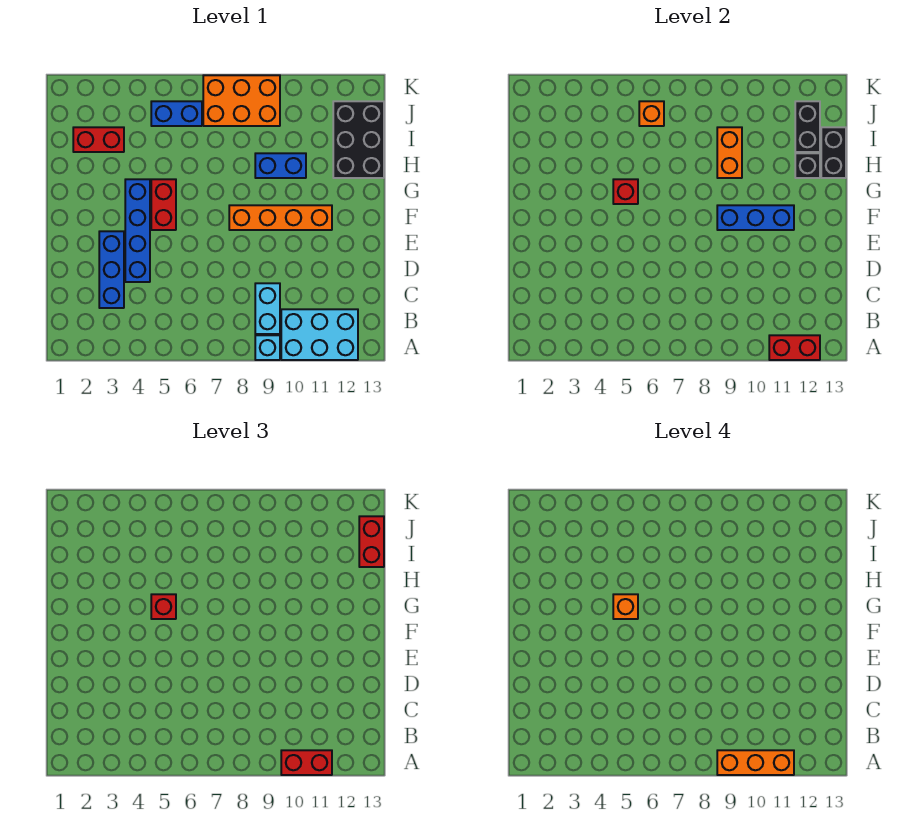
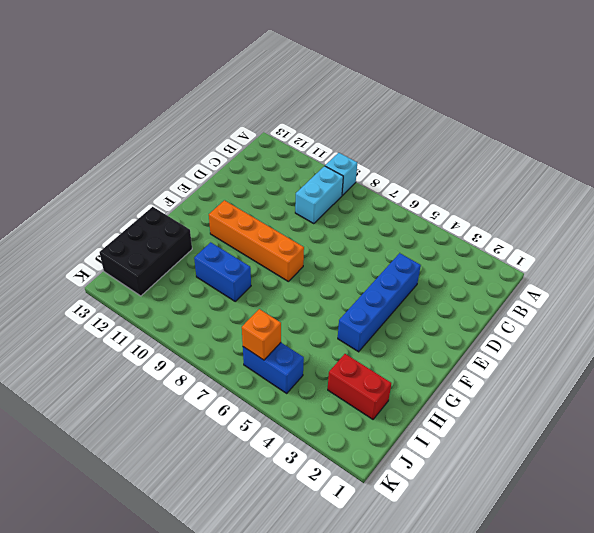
none -> cyan 2x3 brick [281,309,358,360]
none -> blue 1x3 brick [99,231,124,308]
none -> red 1x2 brick [151,179,176,230]

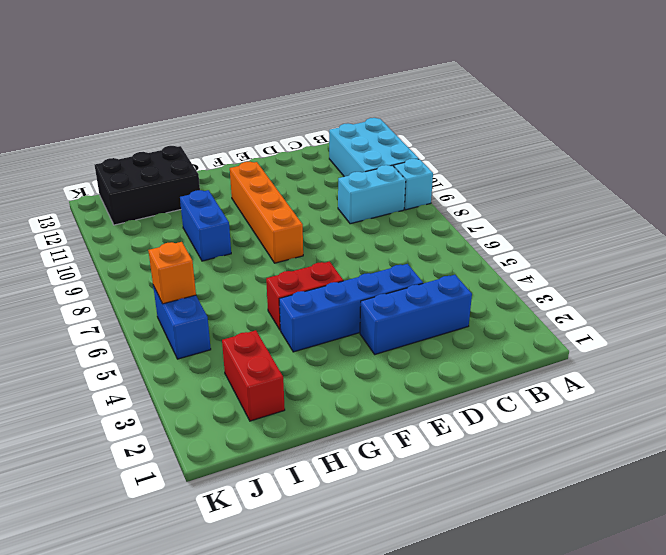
none -> orange 2x3 brick [203,75,280,126]
none -> red 1x2 brick [769,335,820,360]
none -> blue 1x3 brick [717,205,794,230]

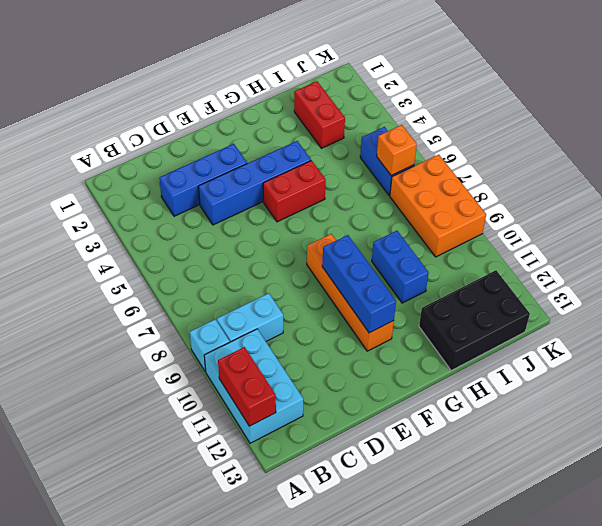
none -> red 1x1 brick [613,179,638,204]
none -> orange 1x2 brick [717,127,742,178]
none -> black 1x1 brick [795,153,820,178]

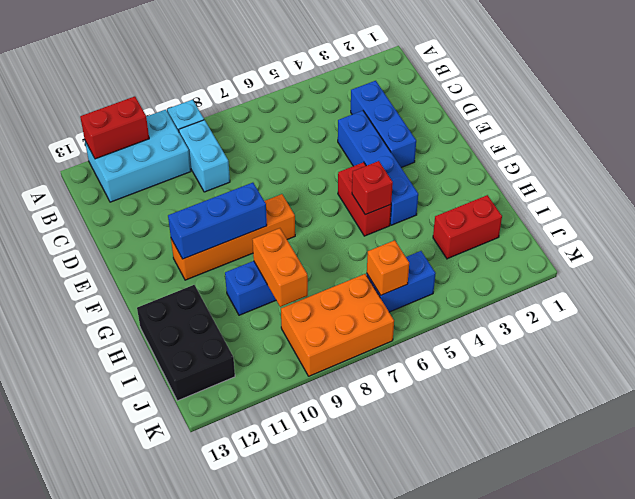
none -> black 1x1 brick [795,153,820,178]
none -> black 1x2 brick [821,127,846,178]
none -> black 1x2 brick [795,101,820,152]

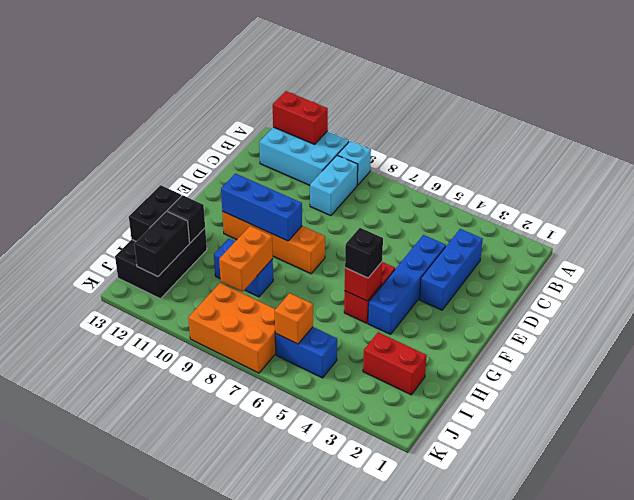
black 1x1 brick [345,228,383,278] -> red 1x1 brick [151,594,176,619]
none -> red 1x2 brick [281,750,332,775]
none -> red 1x2 brick [359,516,384,567]
none -> orange 1x3 brick [717,750,794,775]

